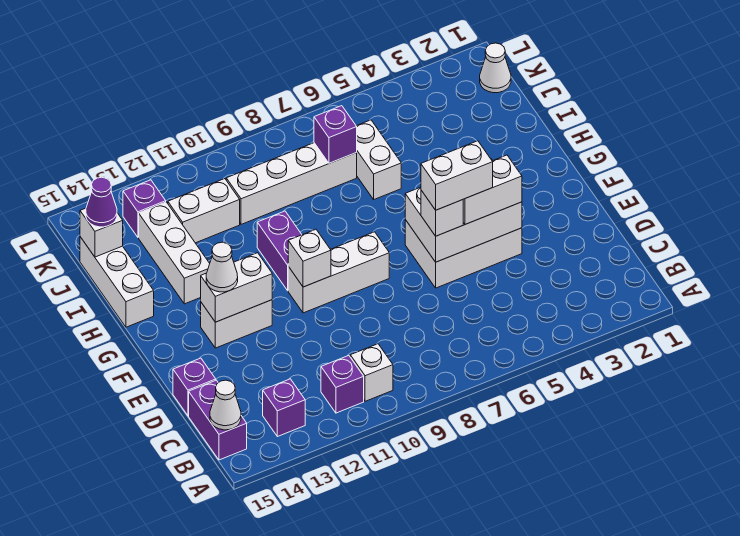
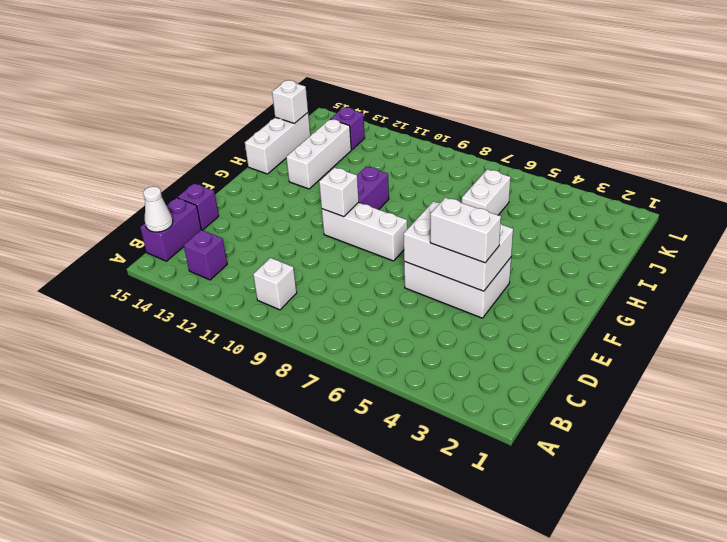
none -> purple 1x1 brick [321,356,364,413]
none -> white 1x2 brick [201,300,272,348]
none -> white 1x4 brick [226,143,357,224]

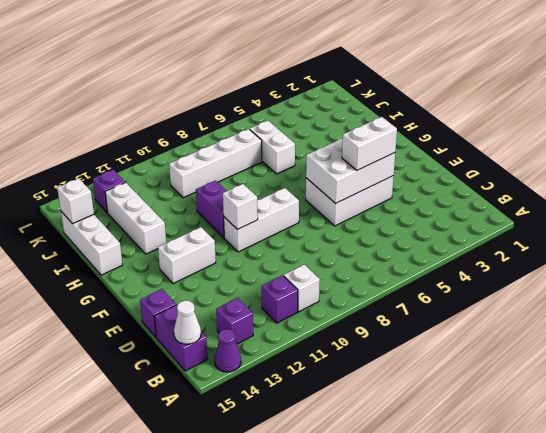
purple 1x1 cone [214,329,241,372] -> purple 1x1 cone moved to [86,177,117,227]
none -> white 1x2 brick [168,179,240,243]
none -> white 1x1 cone [480,43,511,93]
none -> white 1x2 brick [201,253,272,322]

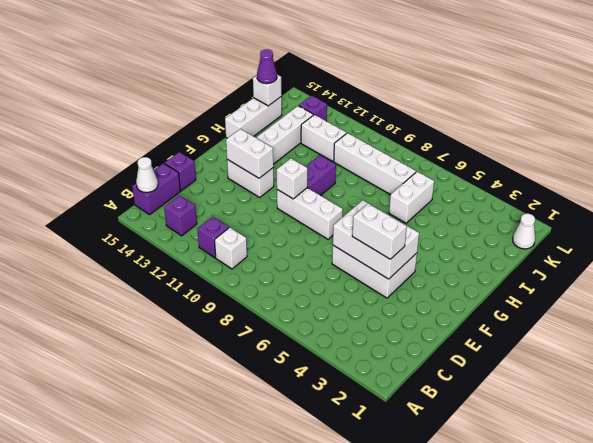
none -> purple 1x1 brick [314,106,357,163]
none -> white 1x1 brick [421,190,463,236]
none -> white 1x1 cone [206,242,238,292]

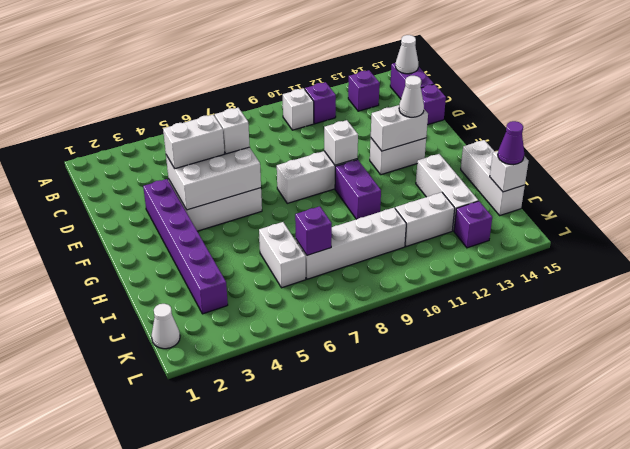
purple 1x6 brick [143,179,228,314] -> none
none -> white 1x2 brick [421,141,493,210]

